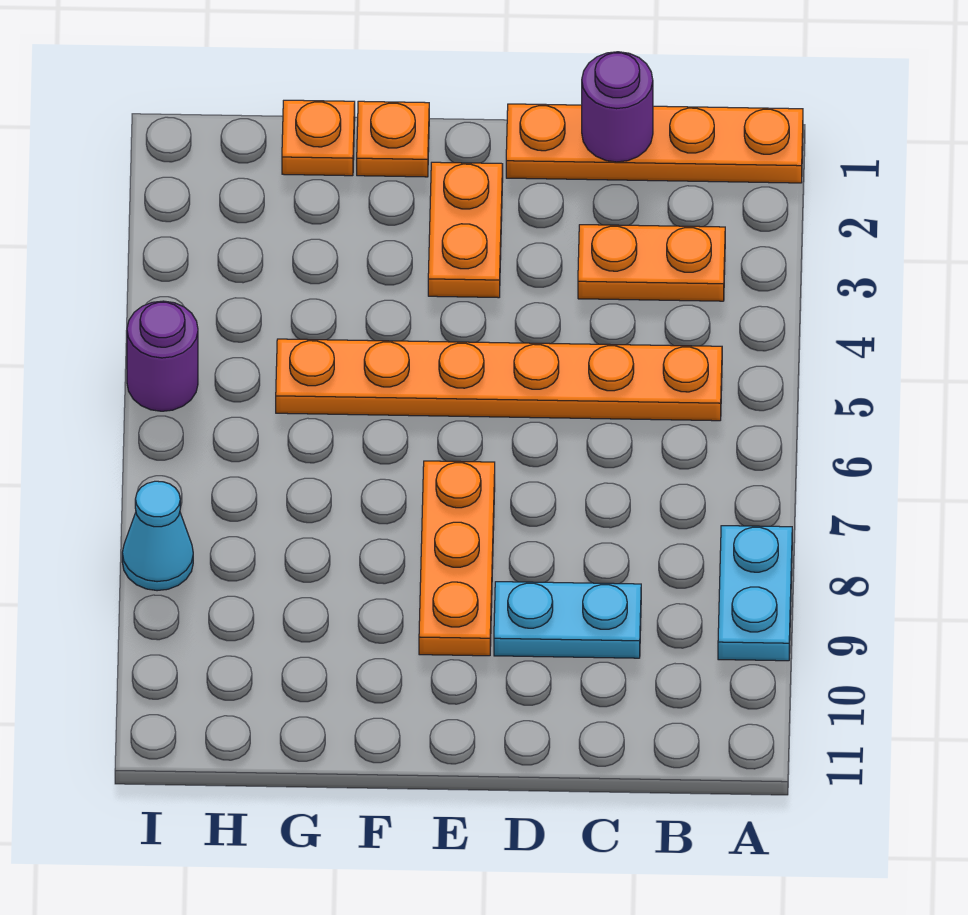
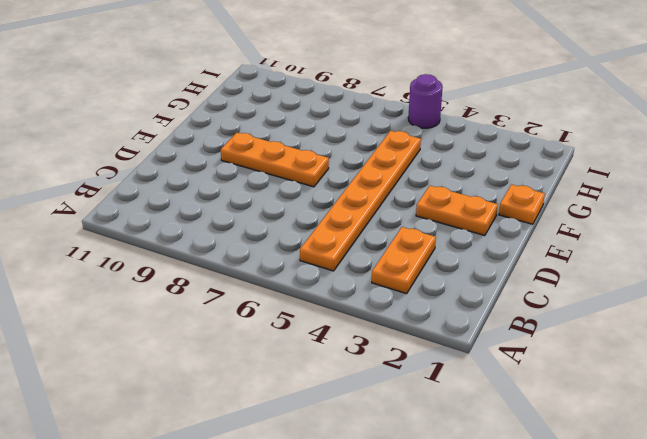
none -> orange 1x4 plate [506,104,803,183]
none -> cyan 1x2 plate [718,526,792,661]
none -> cyan 1x2 plate [494,582,641,658]

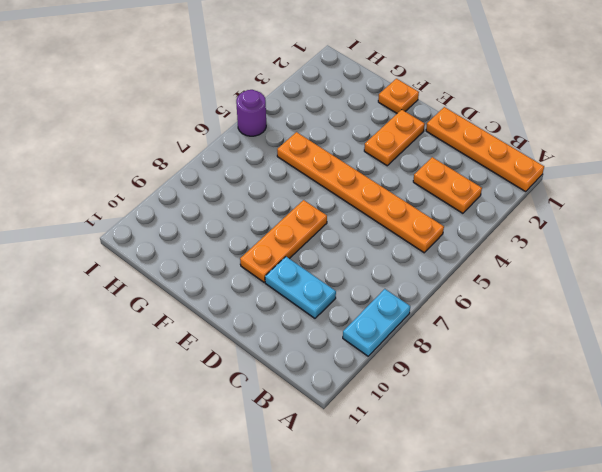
none -> orange 1x1 plate [282,100,355,176]
none -> cyan 1x1 cone [122,481,193,591]
none -> purple 1x1 round brick [582,52,653,162]

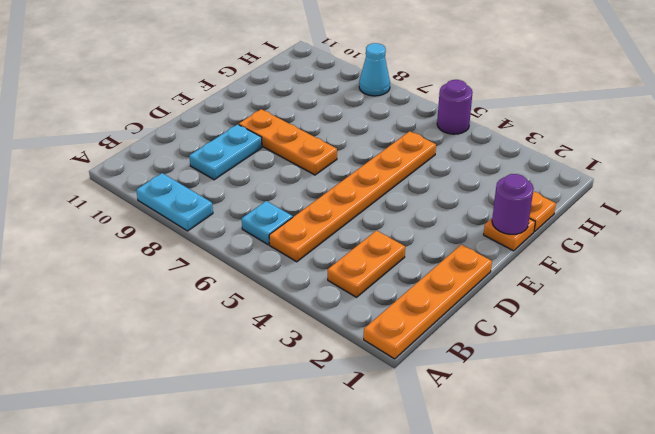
cyan 1x1 plate [242,201,293,245] -> none
purple 1x1 round brick [492,174,534,234] -> purple 1x1 round brick moved to [582,52,653,162]
none -> orange 1x2 plate [428,162,503,298]

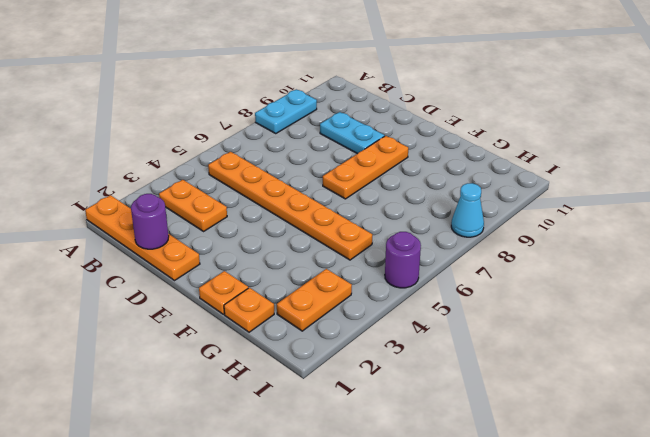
orange 1x2 plate [277,269,352,331] -> orange 1x2 plate moved to [428,162,503,298]

